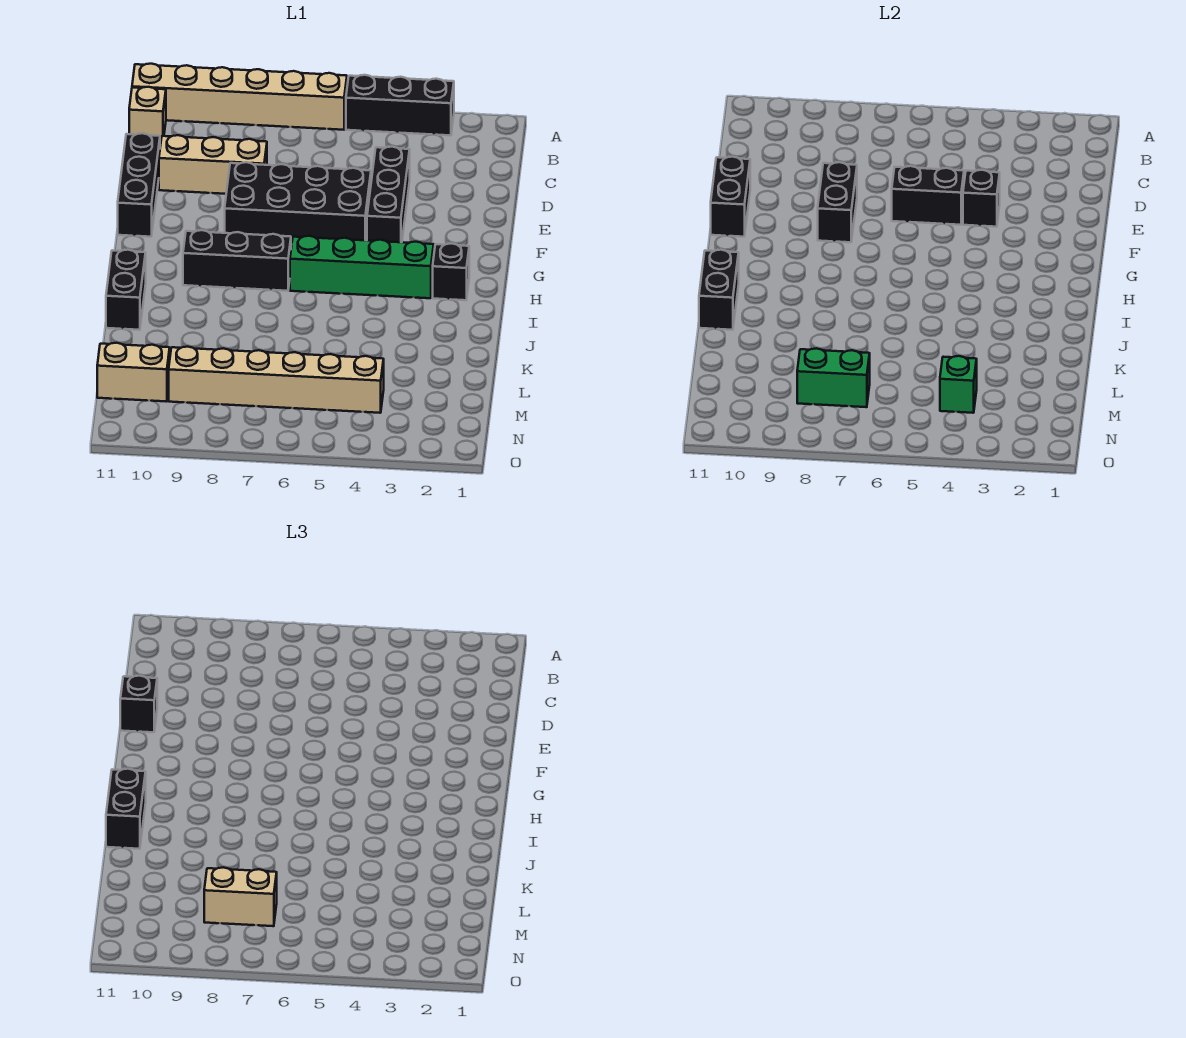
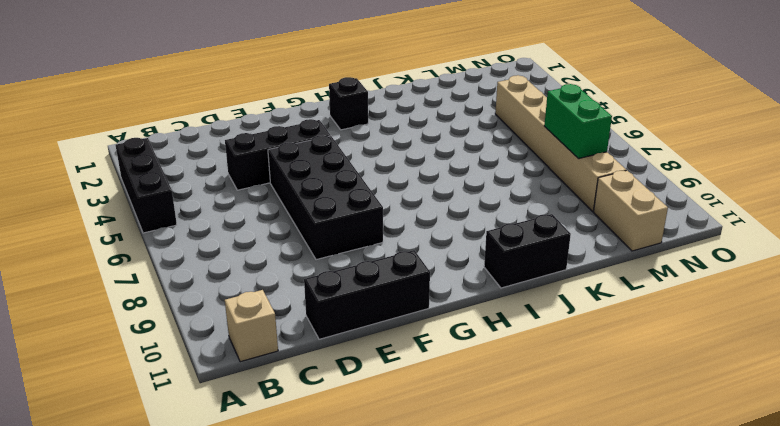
none -> tan 1x6 brick [132,64,347,130]
none -> tan 1x3 brick [159,135,267,194]
none -> green 1x4 brick [290,236,434,298]

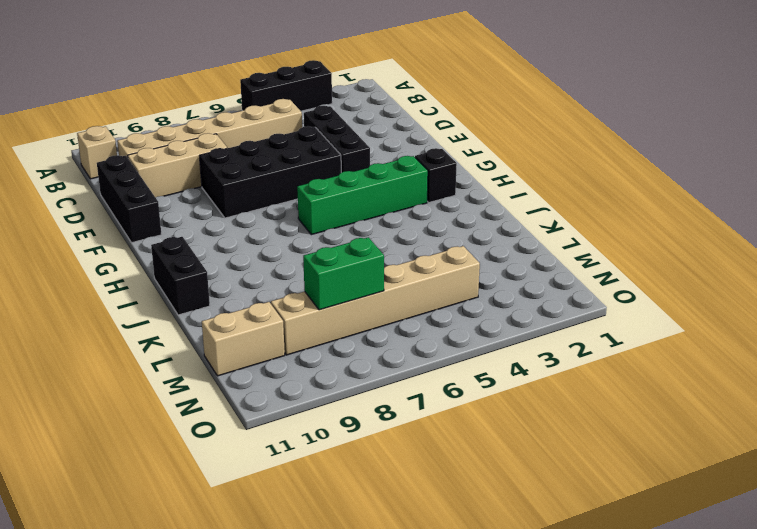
tan 1x6 brick [117,99,302,157] -> tan 1x6 brick moved to [132,64,347,130]
none -> black 1x3 brick [183,230,291,291]
none -> black 1x1 brick [963,170,1000,227]
none -> black 1x2 brick [892,166,964,225]

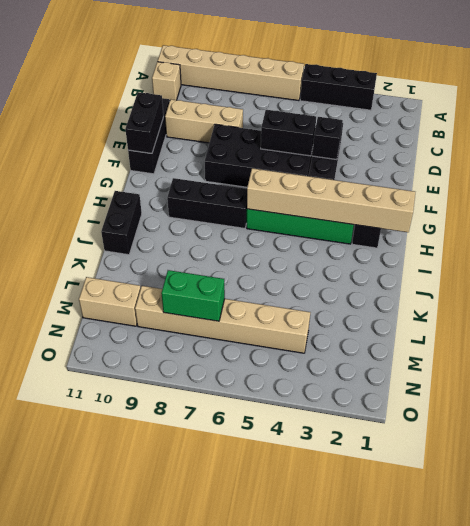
tan 1x6 brick [247,168,415,232] -> none
none -> black 1x2 brick [818,162,857,242]
none -> black 1x2 brick [699,250,739,330]
none -> green 1x1 brick [940,356,977,413]

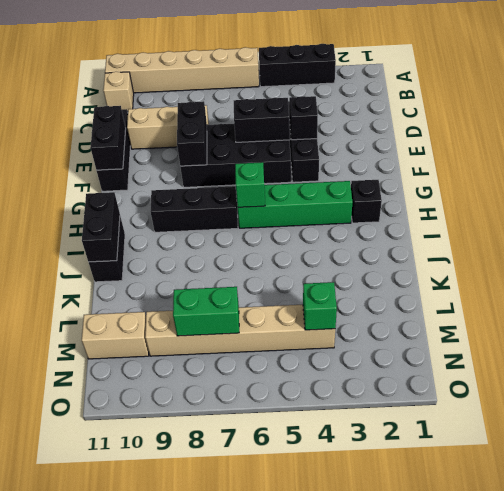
green 1x1 brick [235,162,265,207] -> none
none -> black 1x1 brick [120,676,157,732]
none -> black 1x2 brick [106,769,146,849]
none -> tan 1x2 brick [204,867,277,926]

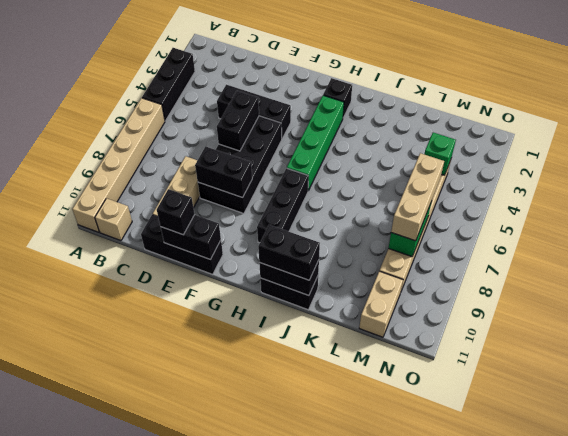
tan 1x3 brick [391,153,444,241] -> tan 1x2 brick [204,867,277,926]
none -> black 1x1 brick [963,170,1000,227]

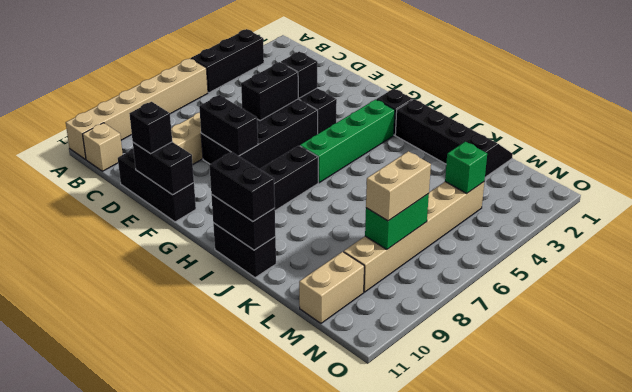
black 2x4 slope [395,99,513,177] -> none

